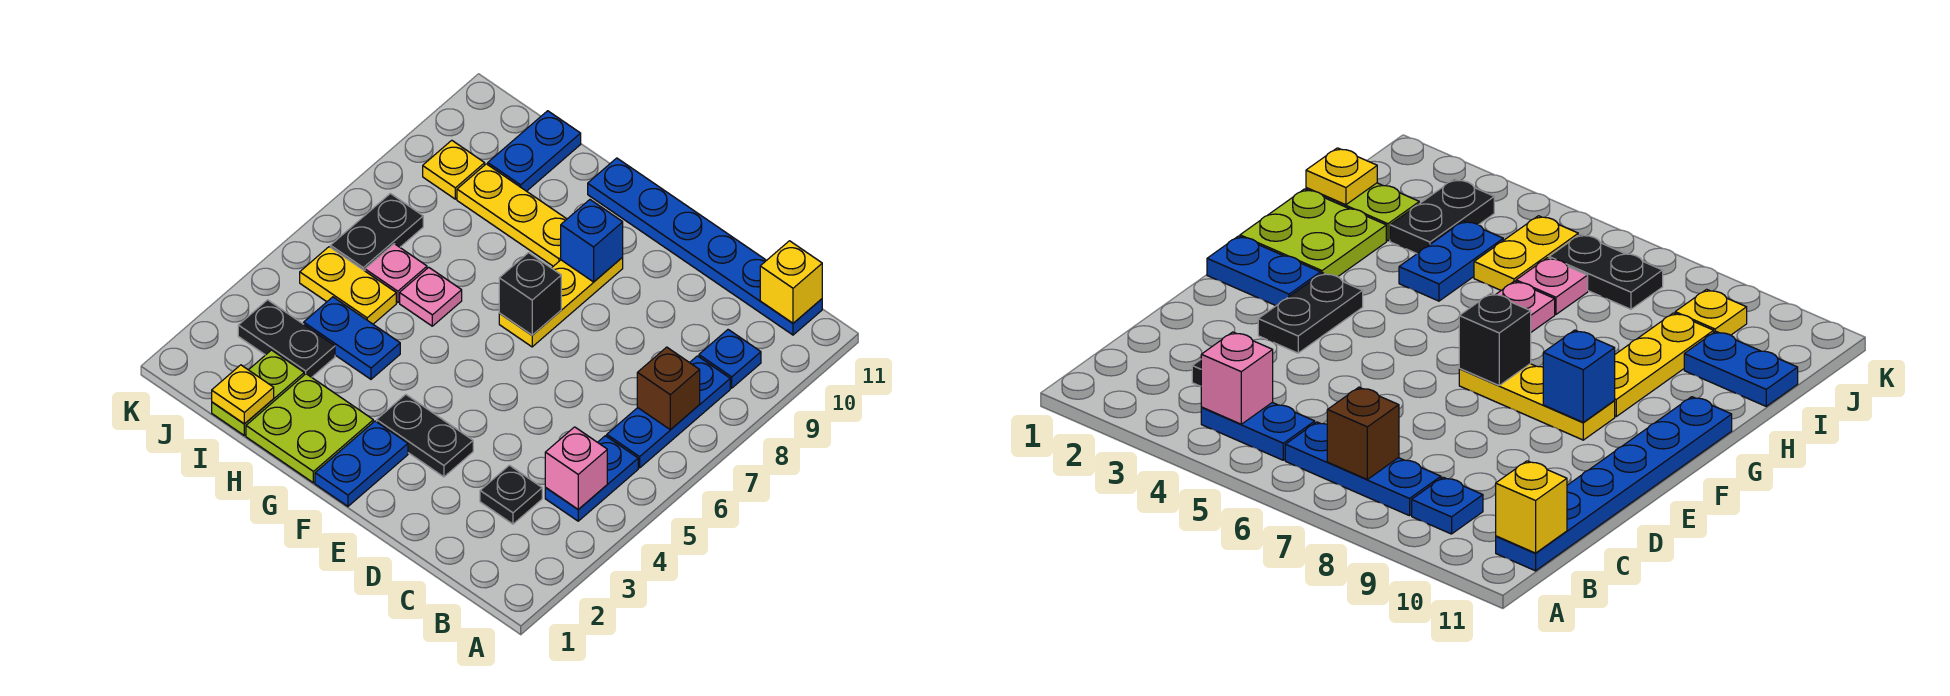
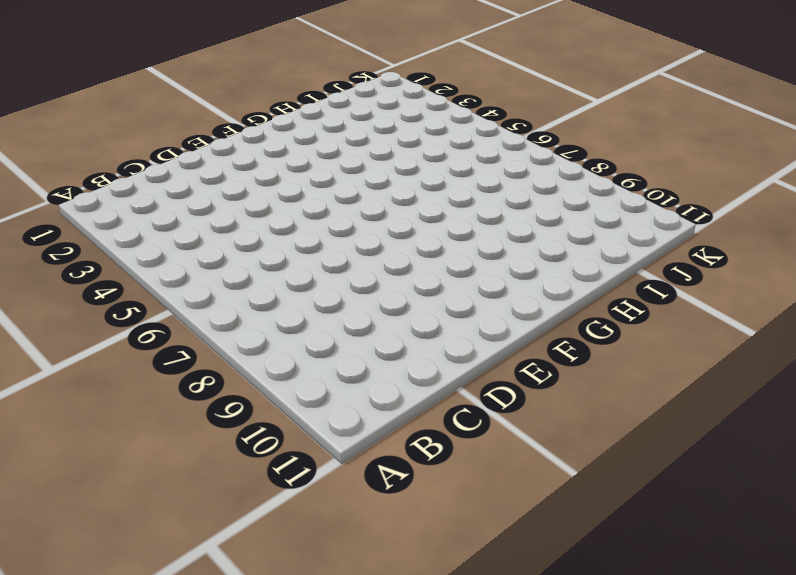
none -> blue 1x2 plate [545,436,638,521]
none -> blue 1x3 plate [607,356,730,468]
none -> blue 1x1 plate [699,330,761,388]

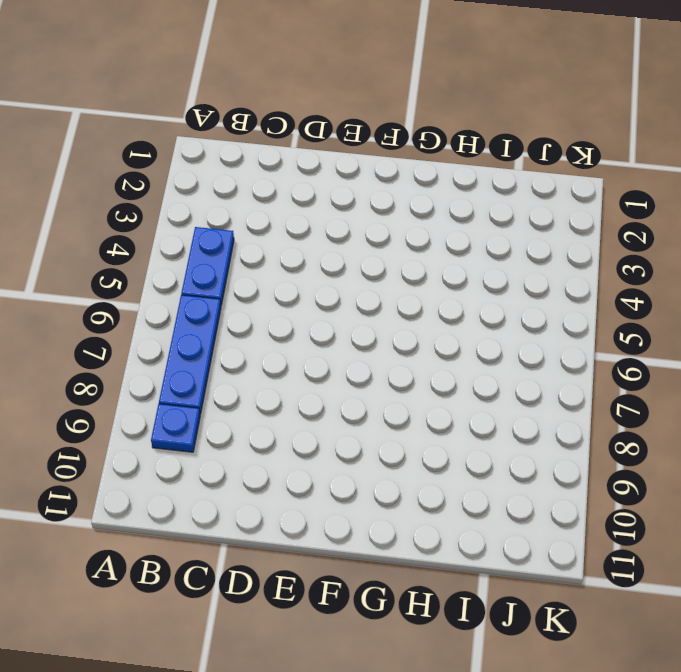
none -> blue 1x6 plate [588,158,822,335]
none -> black 1x1 plate [480,465,542,524]
none -> black 1x2 plate [377,394,473,477]

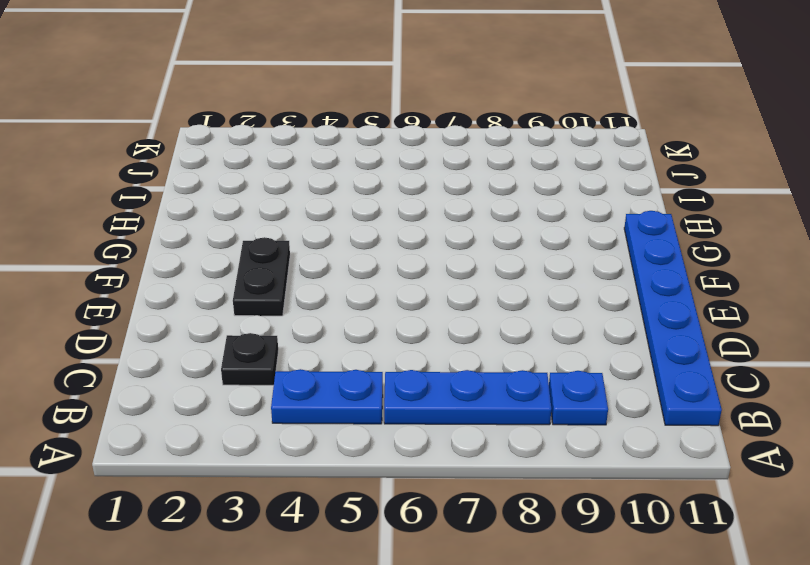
none -> blue 1x2 plate [315,421,408,506]
none -> yellow 1x3 plate [499,257,623,347]
none -> lime 2x2 plate [246,374,373,483]

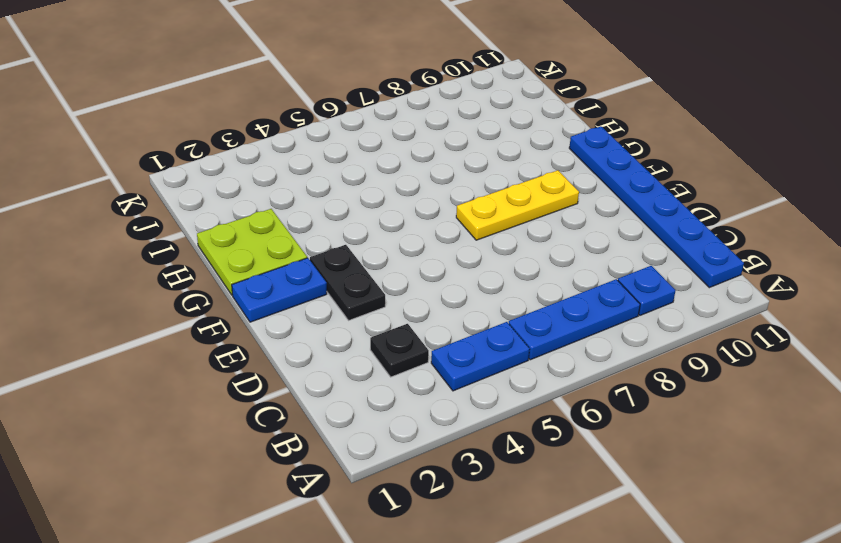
none -> yellow 1x3 plate [457,164,567,266]
none -> blue 1x2 plate [304,297,400,379]
none -> pink 1x1 plate [400,267,462,326]

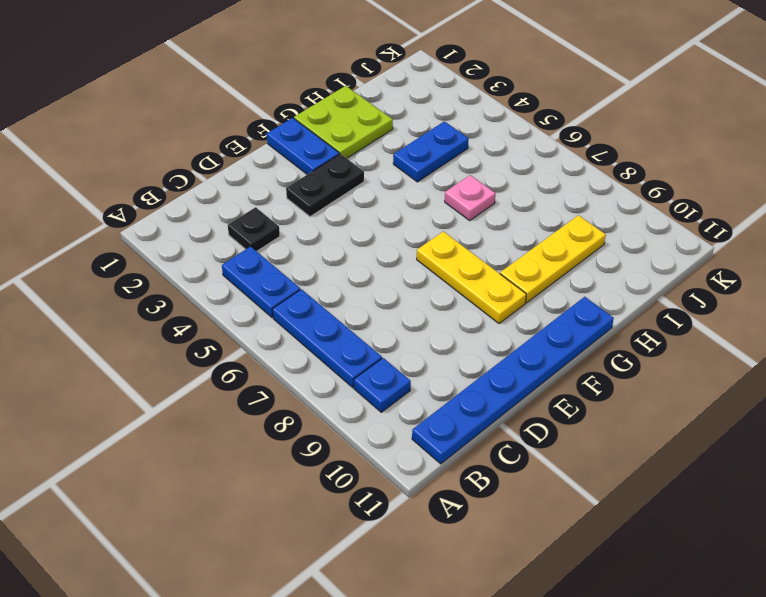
none -> lime 1x2 plate [212,350,304,435]
none -> black 1x2 plate [238,300,335,377]
none -> yellow 1x2 plate [300,247,396,324]

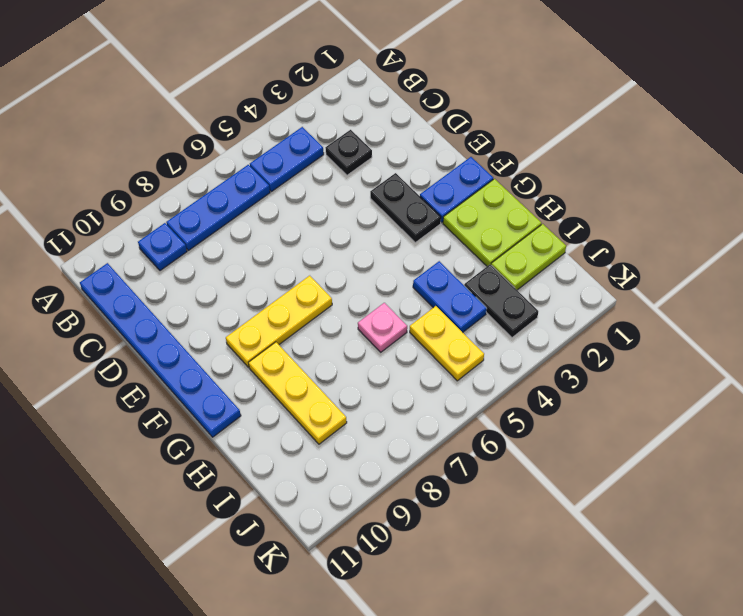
none -> pink 1x1 plate [365,244,427,303]
none -> blue 1x2 plate [488,111,581,191]
none -> black 1x2 plate [330,194,423,271]

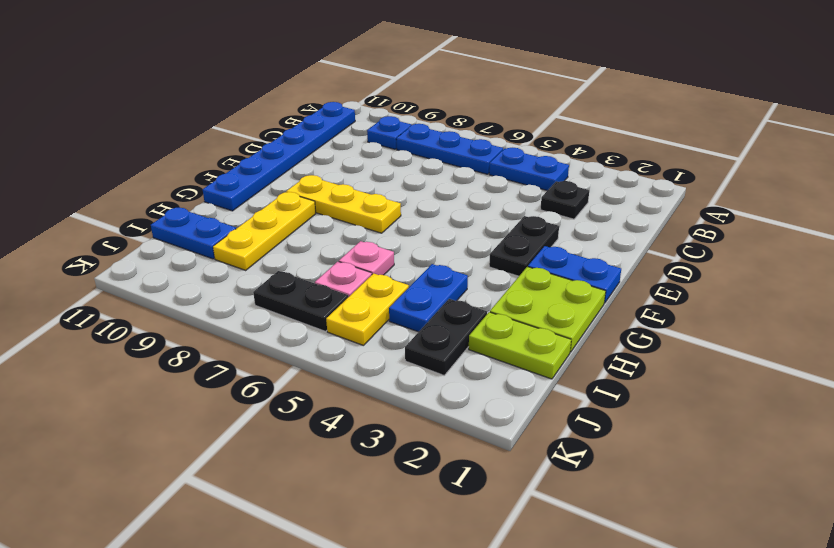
none -> yellow 1x1 plate [423,140,485,199]
none -> pink 1x1 brick [545,427,607,509]
none -> brown 1x1 brick [637,347,700,430]

